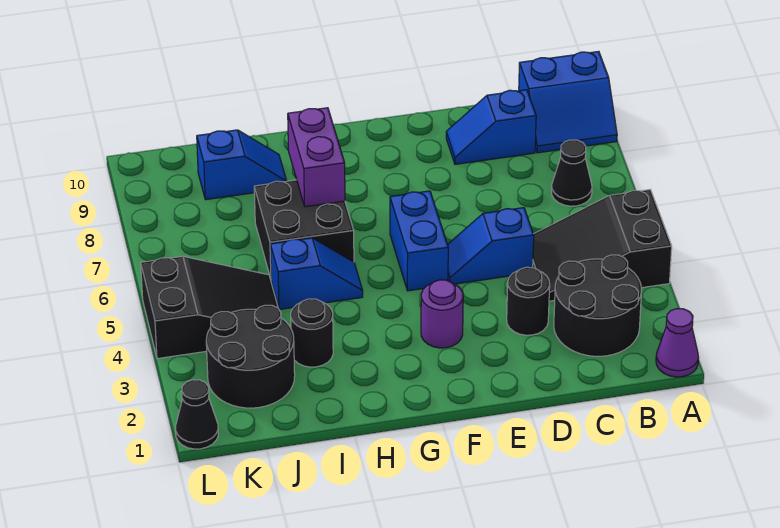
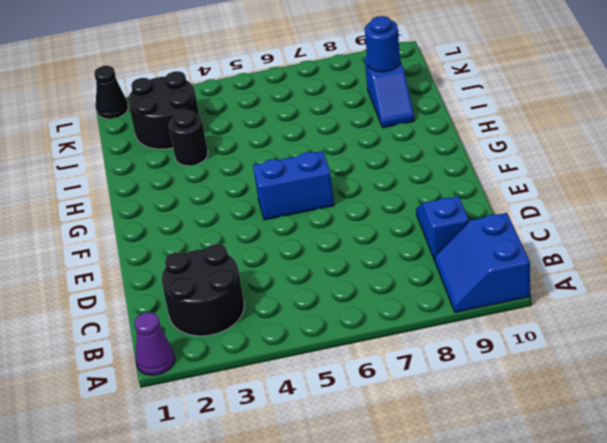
blue 1x1 round brick [365,16,400,72] -> none
none -> black 2x3 slope [533,190,672,301]
none -> black 1x1 cone [551,140,592,206]
none -> black 1x1 round brick [507,267,550,335]

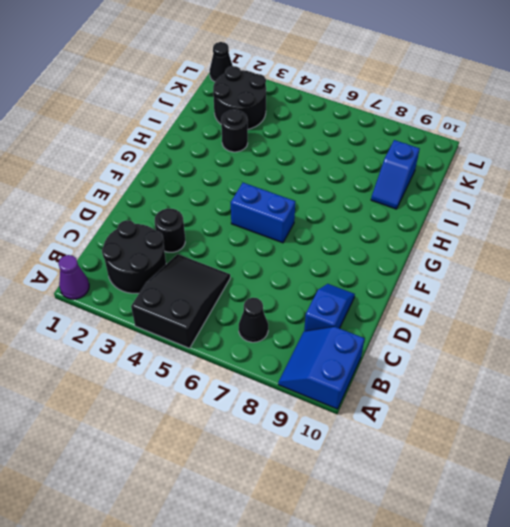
none -> blue 1x2 slope [448,208,534,284]
none -> purple 1x1 round brick [421,280,463,348]
none -> blue 1x2 slope [270,238,363,310]

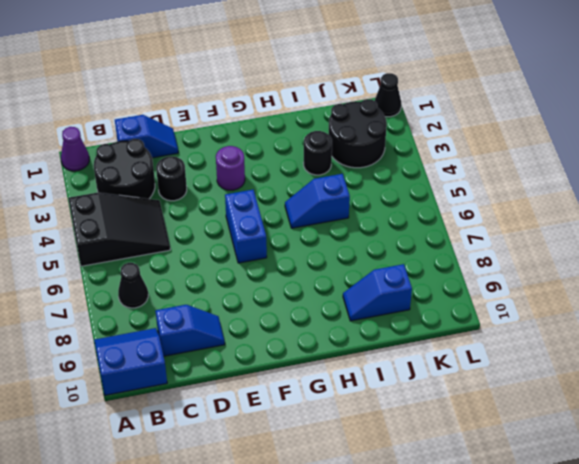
blue 1x2 slope [115,115,178,158] -> blue 1x2 slope moved to [448,208,534,284]
none -> black 2x2 brick [254,180,354,279]
none -> black 2x3 slope [141,256,278,359]
none -> purple 1x2 brick [288,108,345,207]

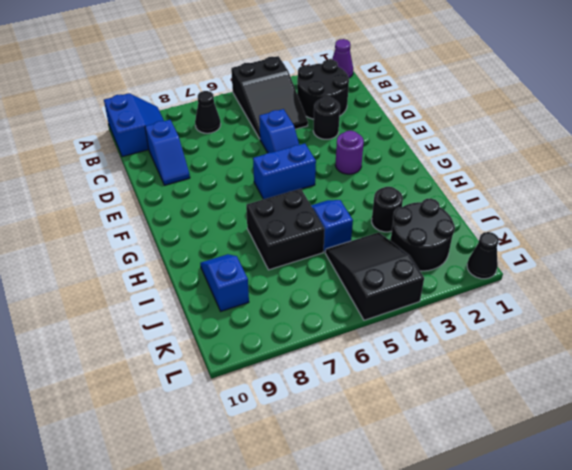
none -> purple 1x2 brick [288,108,345,207]

